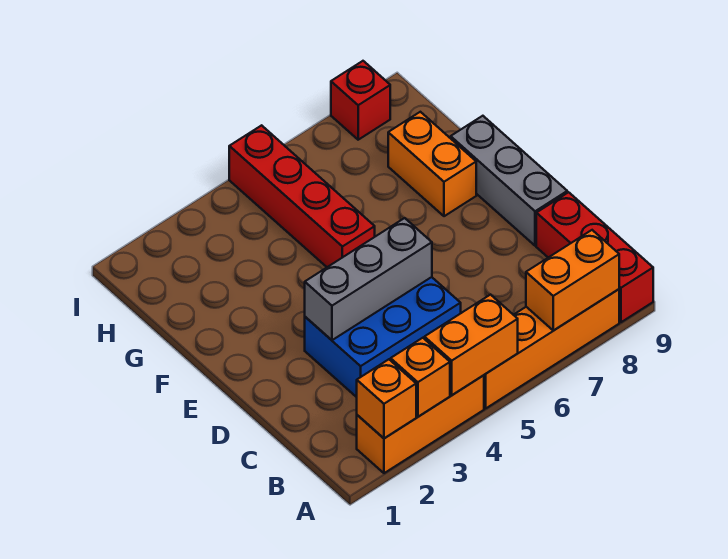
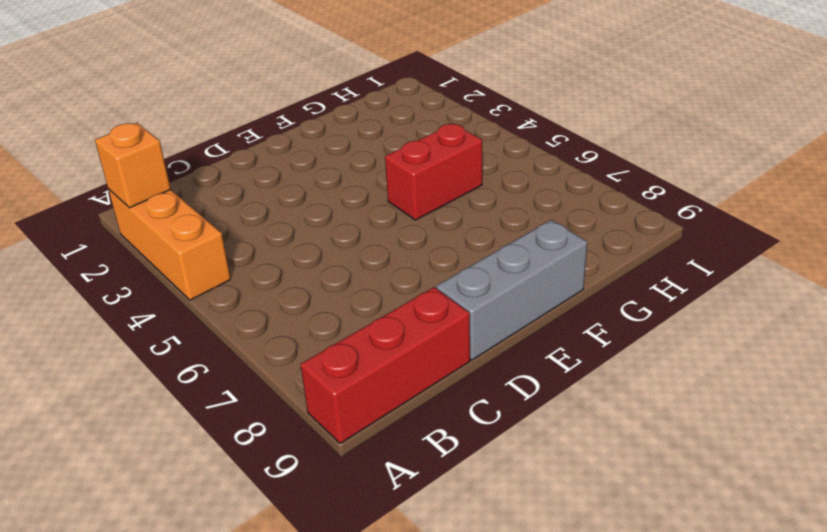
red 1x2 brick [385,123,482,220] -> red 1x4 brick [229,125,375,267]
none -> orange 1x4 brick [484,289,619,408]
none -> blue 2x3 brick [305,277,461,397]
none -> orange 1x2 brick [388,112,476,216]

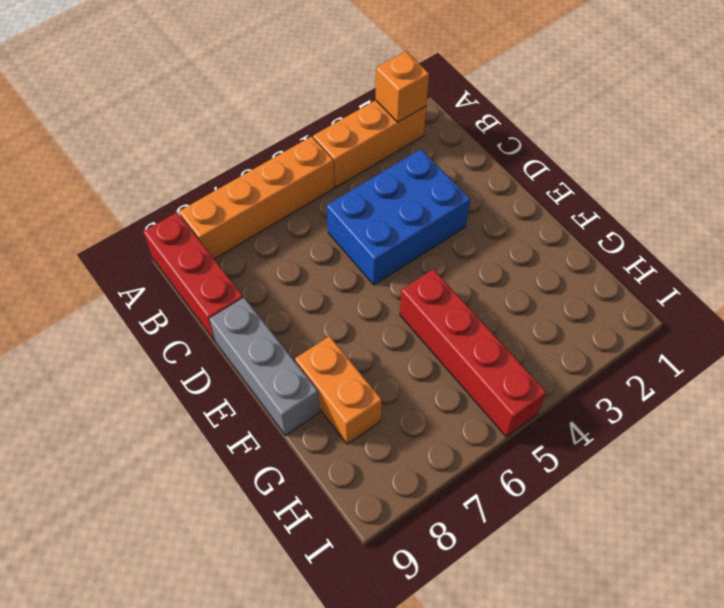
none -> red 1x1 brick [331,61,390,140]
none -> orange 1x1 brick [391,338,450,417]
none -> orange 1x2 brick [424,294,518,395]

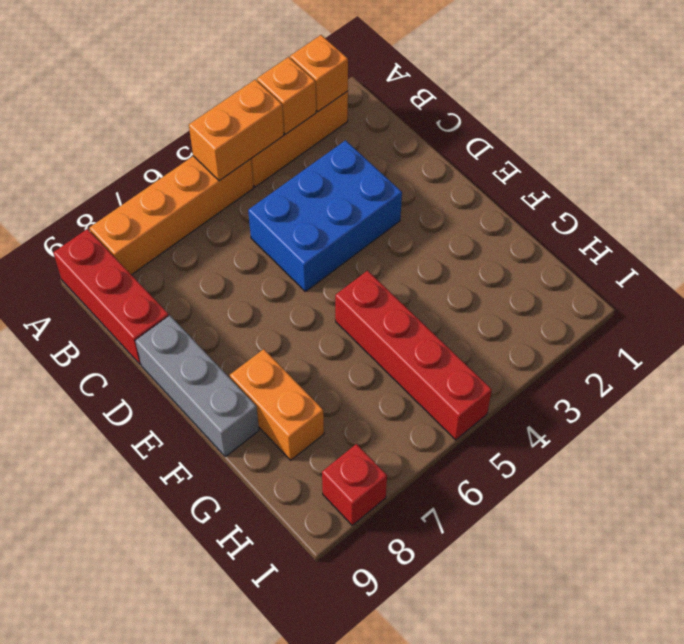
none -> orange 1x2 brick [526,230,619,331]
none -> grey 1x3 brick [305,218,432,340]

